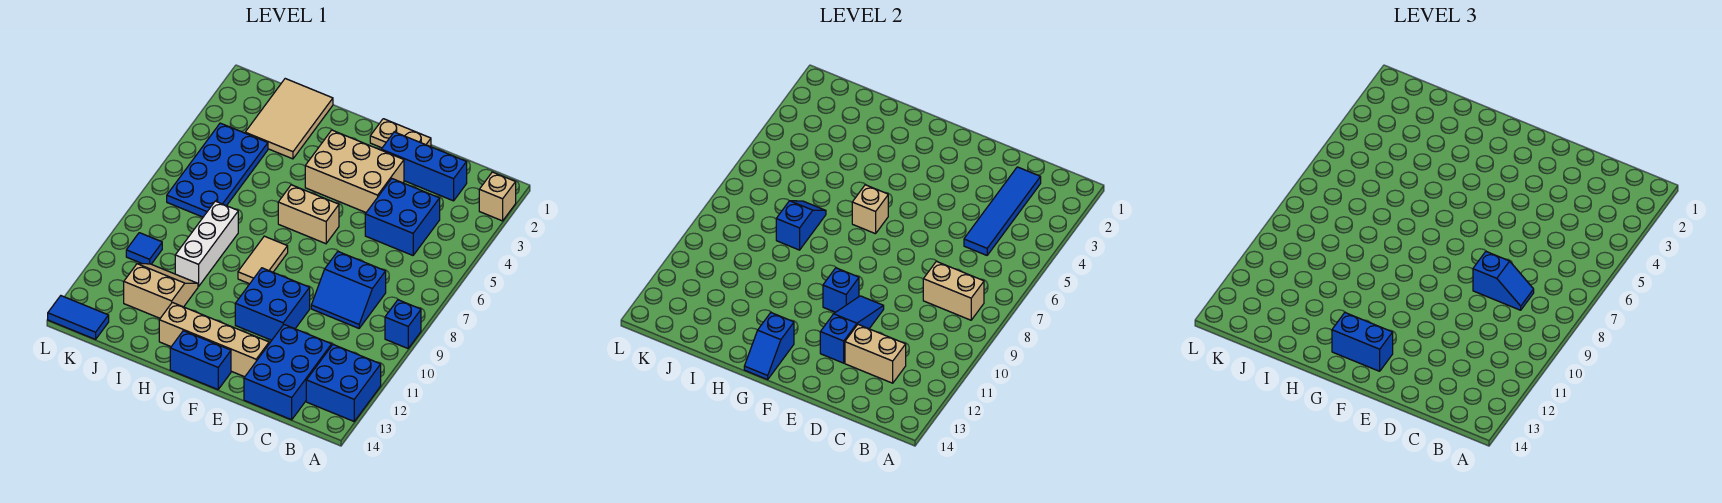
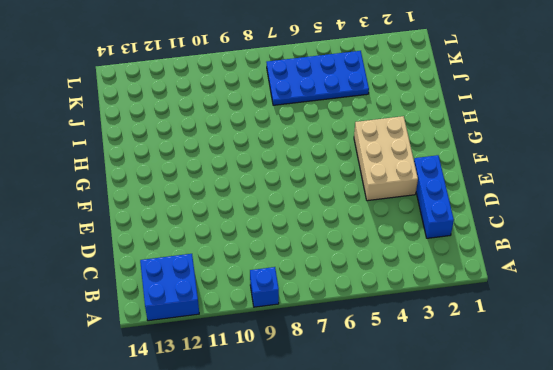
none -> tan 1x1 brick [479,172,516,221]
none -> blue 2x2 brick [365,179,440,255]
none -> blue 2x2 slope [311,251,386,328]
none -> blue 2x3 brick [244,325,332,420]

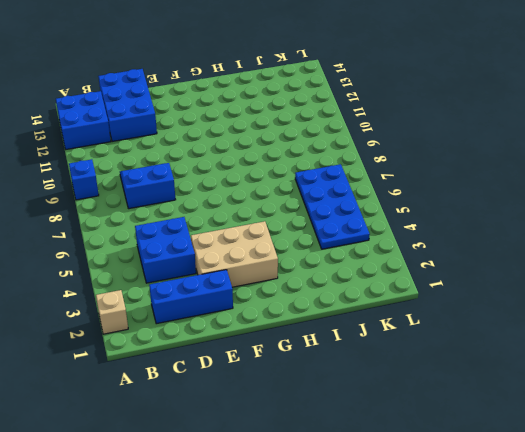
none -> tan 1x2 plate [370,119,431,148]
none -> blue 2x2 brick [235,268,310,340]
none -> tan 1x4 brick [159,302,269,377]
none -> tan 1x2 brick [278,185,339,244]

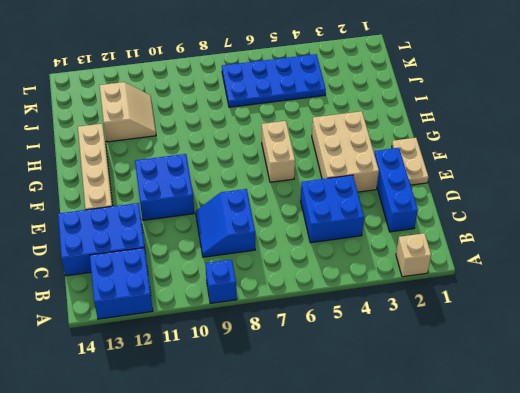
none -> blue 1x2 brick [170,331,231,389]
none -> tan 1x2 tile [238,236,288,284]
none -> tan 2x3 tile [245,79,333,159]
none -> white 1x3 brick [175,201,238,287]

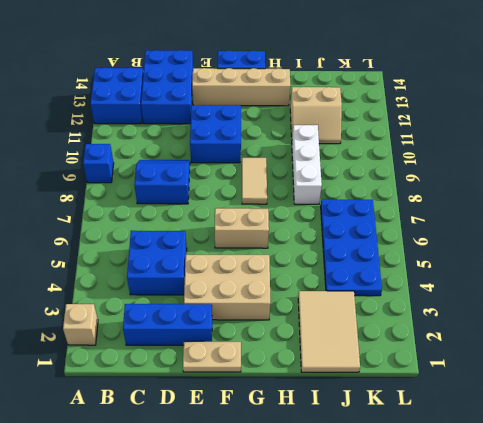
none -> blue 1x1 tile [126,233,162,264]
none -> blue 1x2 tile [48,296,109,339]
none -> tan 1x2 brick [923,261,984,320]
none -> blue 1x4 tile [964,167,1041,255]

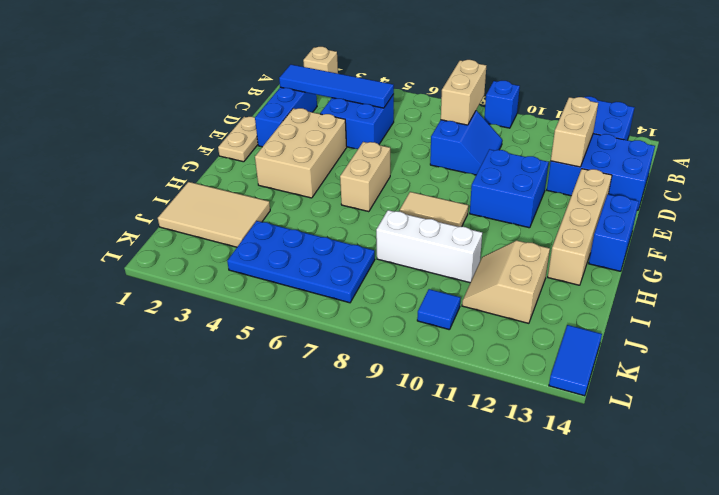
none -> blue 1x3 slope [820,296,884,363]
none -> blue 1x1 brick [823,268,859,312]
none -> tan 1x1 brick [852,185,888,234]
none -> blue 1x2 slope [744,313,794,380]

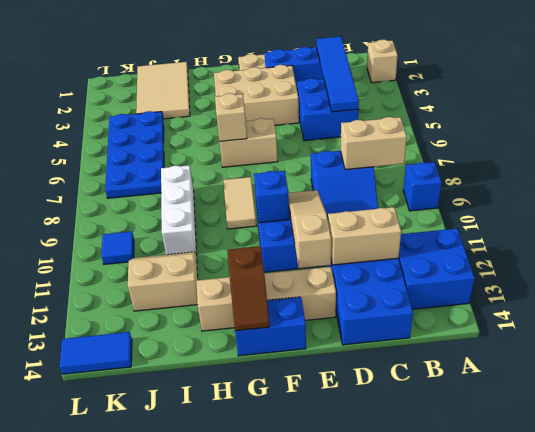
tan 1x3 slope [288,190,331,268] -> blue 1x3 slope [820,296,884,363]
brown 1x2 slope [227,246,269,331] -> blue 1x2 slope [744,313,794,380]
none -> blue 1x2 slope [776,201,826,250]
none -> blue 1x2 slope [1473,251,1534,310]
none -> blue 1x2 brick [1332,313,1393,371]

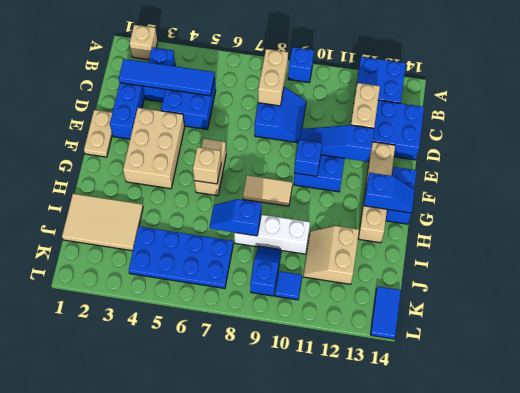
blue 1x2 brick [143,47,175,102] -> blue 1x2 brick moved to [1332,313,1393,371]
blue 1x2 slope [250,246,281,296] -> blue 1x2 slope moved to [1473,251,1534,310]

